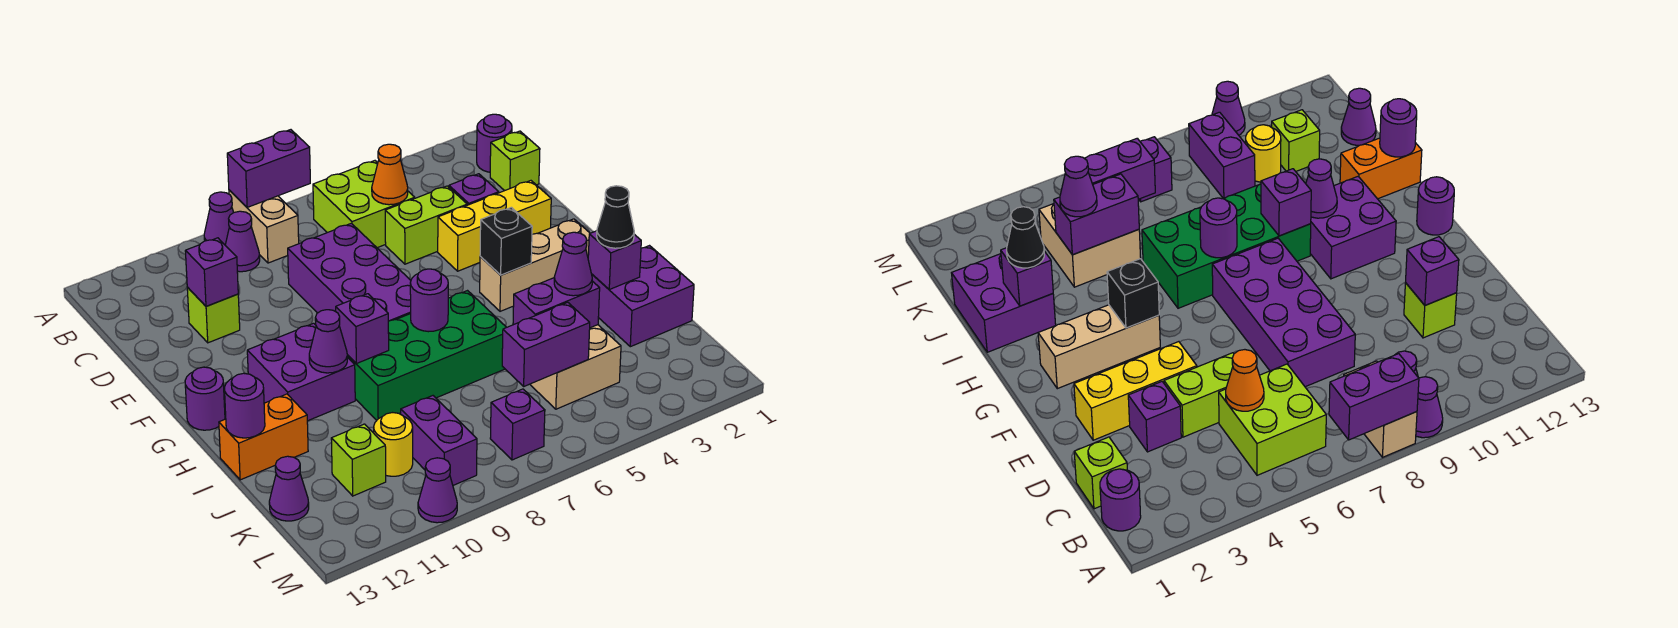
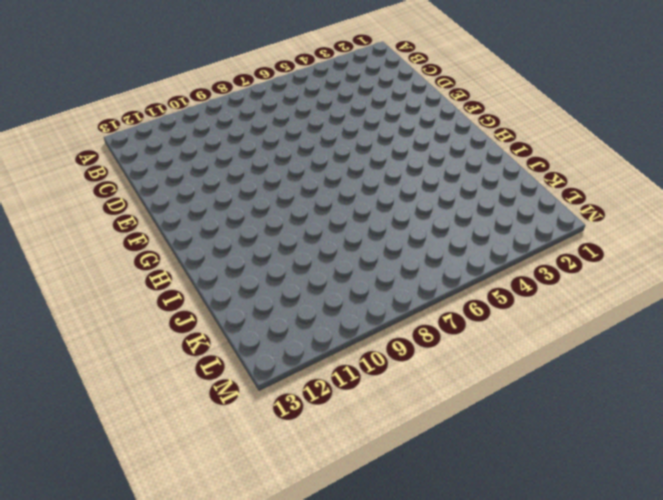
none -> tan 1x2 brick [229,190,299,263]
none -> purple 1x1 cone [204,192,234,245]
none -> purple 1x1 round brick [477,114,512,172]
none -> lime 2x2 brick [313,161,415,248]

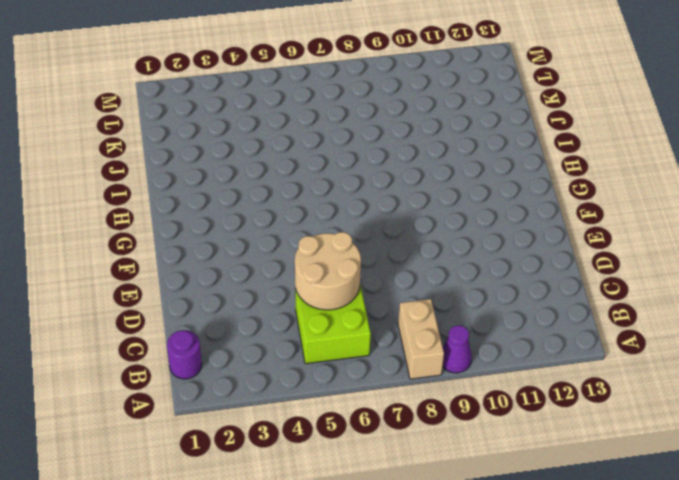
tan 2x2 round brick [295,232,361,310] -> orange 1x1 cone [372,144,408,205]
none -> purple 1x1 cone [225,211,260,272]
none -> lime 1x1 brick [490,131,540,191]
none -> purple 1x1 brick [449,174,499,205]
none -> lime 1x2 brick [385,186,467,264]

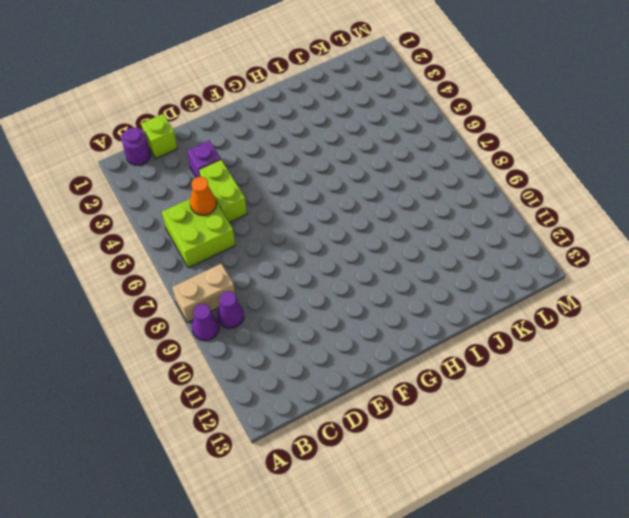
none -> purple 2x4 brick [288,223,411,321]
none -> lime 1x1 brick [187,288,240,343]
none -> yellow 1x3 brick [438,181,551,271]
none -> tan 1x3 brick [480,219,590,311]

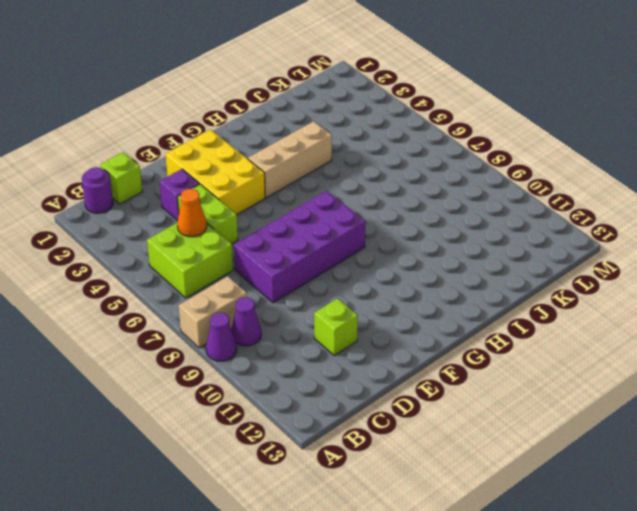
yellow 2x3 brick [166,129,265,214] -> yellow 1x3 brick [438,181,551,271]
tan 1x3 brick [248,121,332,198] -> tan 1x3 brick turned to [480,219,590,311]
none -> purple 2x2 brick [247,323,355,421]
none -> purple 1x1 round brick [185,367,225,430]
none -> green 2x4 brick [347,291,506,420]
none -> purple 2x2 brick [592,246,694,347]

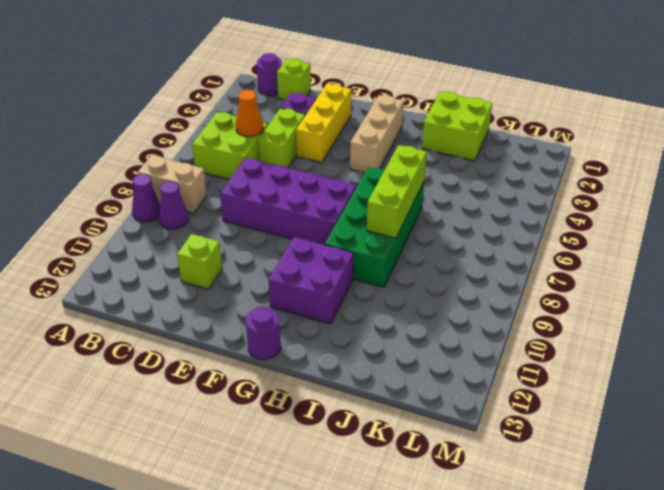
lime 2x2 brick [422,92,492,161] -> purple 2x2 brick [592,246,694,347]
lime 1x3 brick [367,145,427,238] -> none
none -> orange 1x2 brick [219,394,308,480]
none -> tan 2x2 brick [530,325,621,409]
none -> purple 1x2 brick [401,396,477,485]
none -> yellow 1x1 round brick [374,413,413,476]

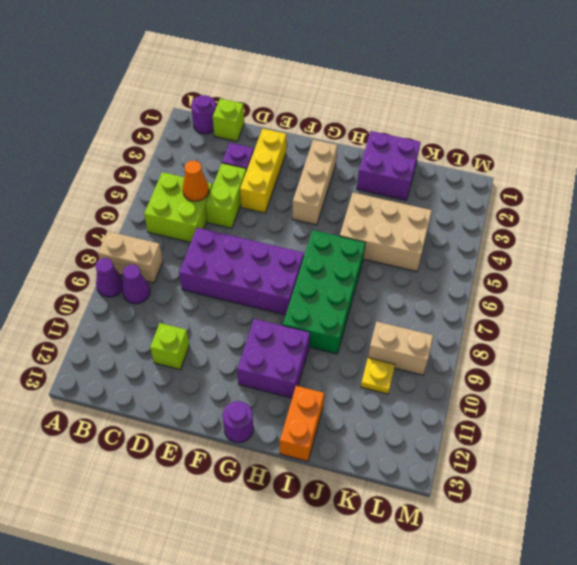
tan 2x3 brick [340,193,432,272] -> tan 2x2 brick [530,325,621,409]
tan 1x2 brick [368,322,433,375] -> purple 1x2 brick [401,396,477,485]
yellow 1x1 plate [361,358,395,394] -> yellow 1x1 round brick [374,413,413,476]
none -> lime 1x1 brick [331,424,386,496]
none -> purple 1x1 cone [269,456,309,521]
none -> purple 1x1 brick [490,389,545,460]
none -> purple 1x1 cone [418,458,457,523]

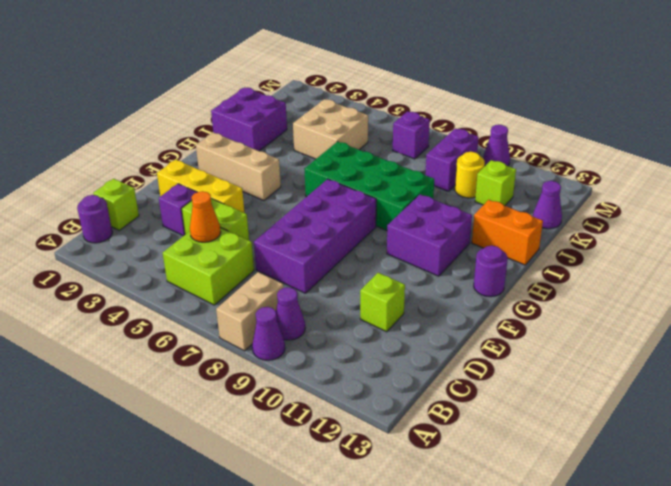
none -> purple 1x2 brick [227,130,310,207]
none -> purple 1x1 brick [185,238,238,306]
none -> black 1x1 brick [480,207,532,275]
none -> purple 1x1 round brick [410,269,448,332]

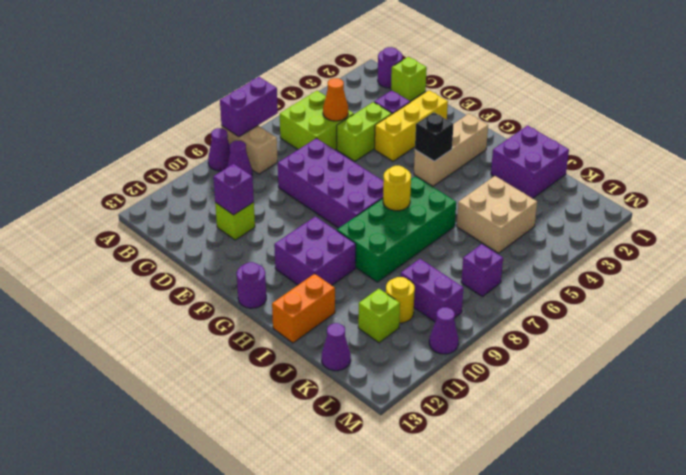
yellow 1x1 round brick [383,166,411,211] -> purple 1x1 round brick [410,269,448,332]
none -> purple 1x1 brick [336,294,389,364]
none -> purple 1x1 cone [309,310,347,373]
none -> purple 1x1 brick [588,231,641,289]
none -> purple 1x1 round brick [224,373,265,438]

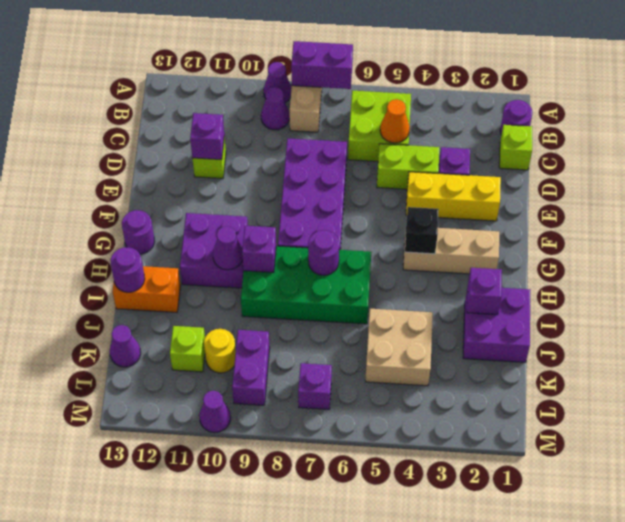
none -> purple 1x2 brick [513,278,600,328]
none -> purple 1x2 brick [502,302,590,386]
none -> black 1x1 cone [597,186,634,248]
none -> purple 1x1 cone [554,232,592,296]

